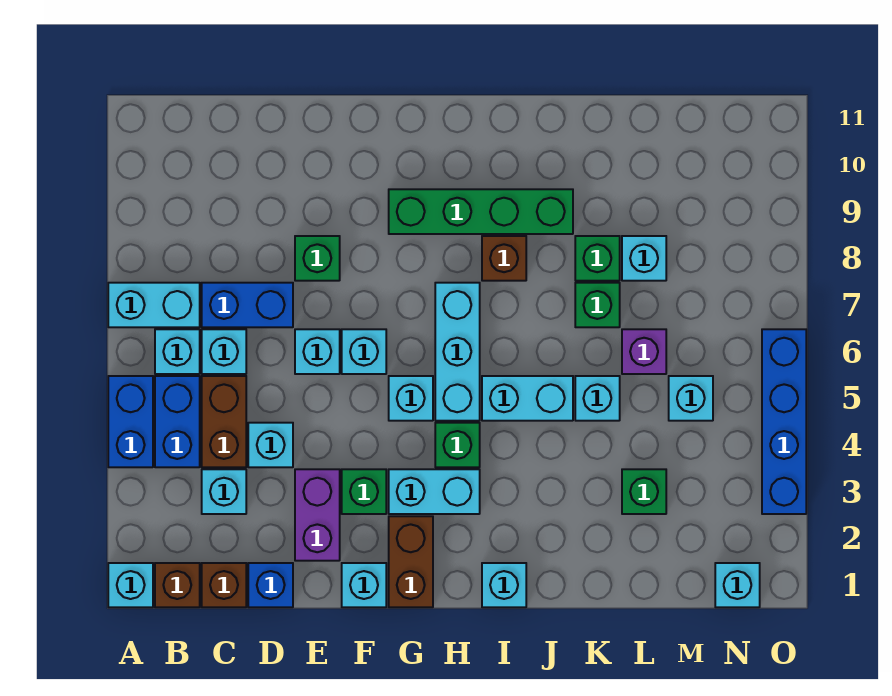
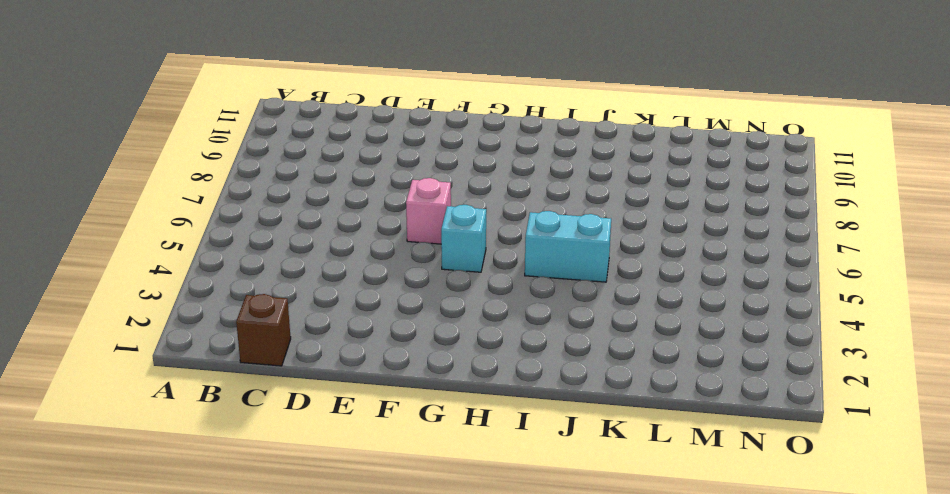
pink 1x1 brick [406,178,451,244] -> cyan 1x1 brick [342,329,386,374]
none -> cyan 1x1 brick [108,563,153,607]
none -> blue 1x2 brick [108,376,153,467]
none -> cyan 1x2 brick [108,283,200,327]
none -> brown 1x1 brick [155,563,200,607]

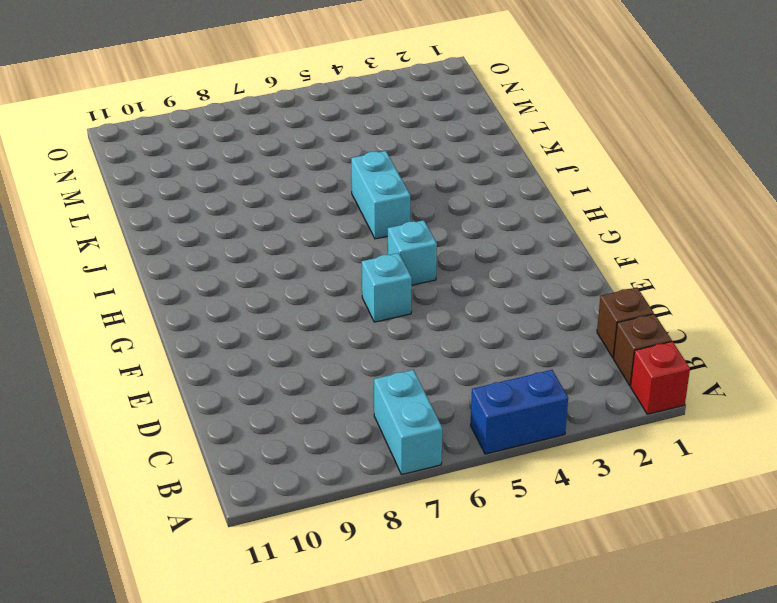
red 1x1 brick [631,341,690,414] -> cyan 1x1 brick [108,563,153,607]
none -> blue 1x2 brick [155,376,200,467]
none -> cyan 1x1 brick [155,329,200,374]
none -> cyan 1x1 brick [202,469,246,514]
none -> brown 1x2 brick [202,376,246,467]

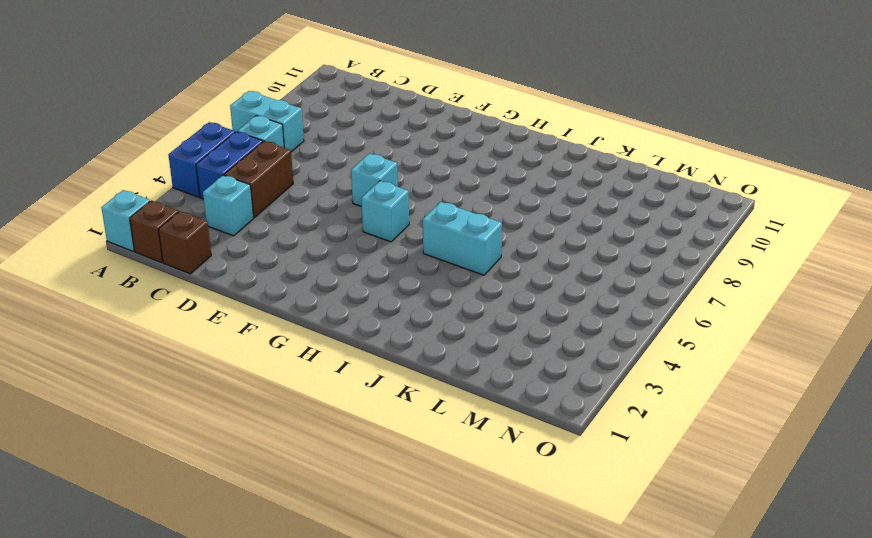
none -> cyan 1x1 brick [202,329,246,374]
none -> blue 1x2 brick [202,283,293,327]
none -> blue 1x1 brick [248,563,293,607]
none -> cyan 1x1 brick [248,423,293,467]

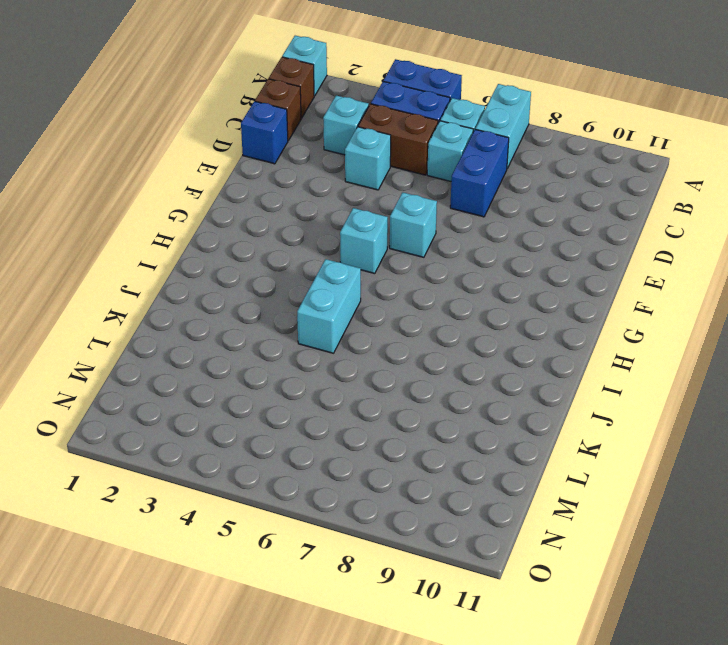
none -> purple 1x2 brick [295,469,340,561]
none -> cyan 1x1 brick [295,329,340,374]
none -> green 1x1 brick [295,236,340,281]
none -> cyan 1x1 brick [342,563,386,607]

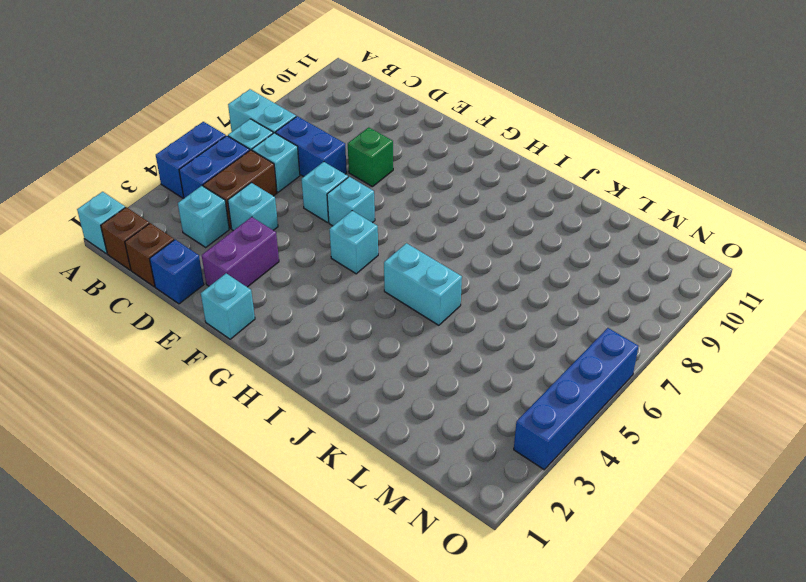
none -> green 1x1 brick [342,469,386,514]
none -> brown 1x2 brick [389,516,433,607]
none -> cyan 1x2 brick [389,469,480,514]
none -> green 1x4 brick [389,189,573,234]

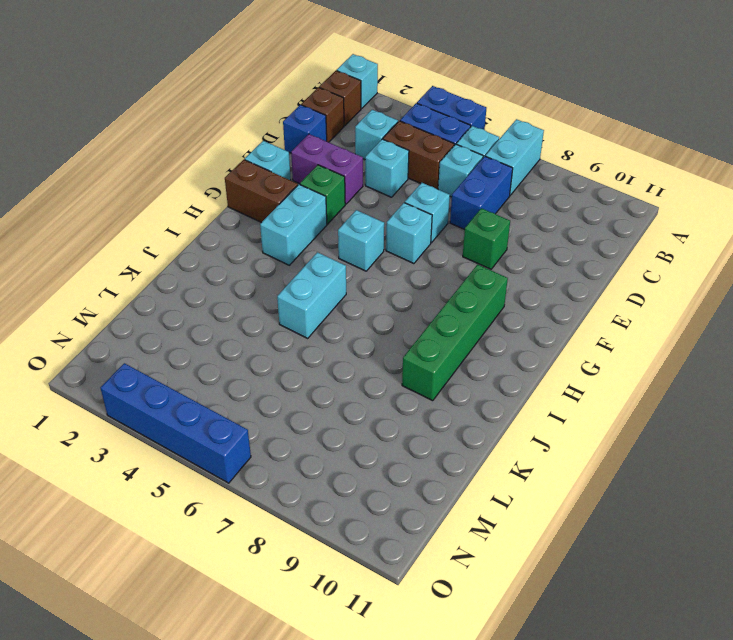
none -> green 1x1 brick [435,423,480,467]
none -> cyan 1x3 brick [435,283,480,421]
none -> cyan 1x1 brick [482,563,526,607]
none -> brown 1x1 brick [482,236,526,281]

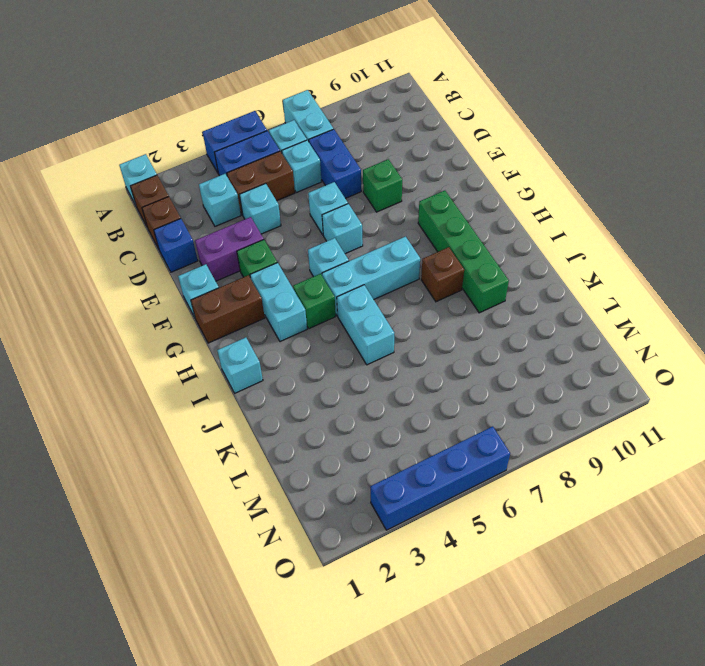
none -> cyan 1x1 brick [575,376,620,421]
none -> green 1x1 brick [575,283,620,327]
none -> green 1x1 brick [575,236,620,281]
none -> green 1x1 brick [622,469,666,514]

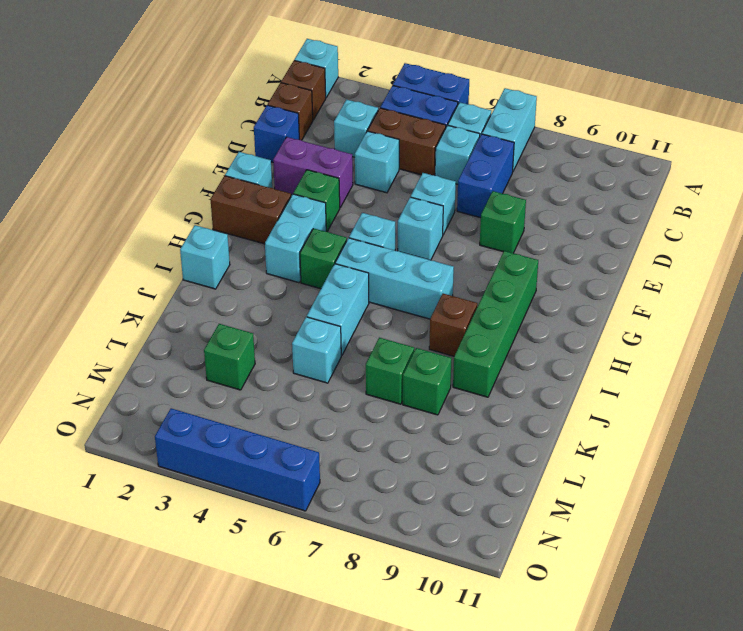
none -> purple 1x1 brick [622,329,666,374]
none -> cyan 1x1 brick [622,236,666,281]
none -> cyan 1x1 brick [669,376,713,421]
none -> cyan 1x1 brick [715,563,760,607]

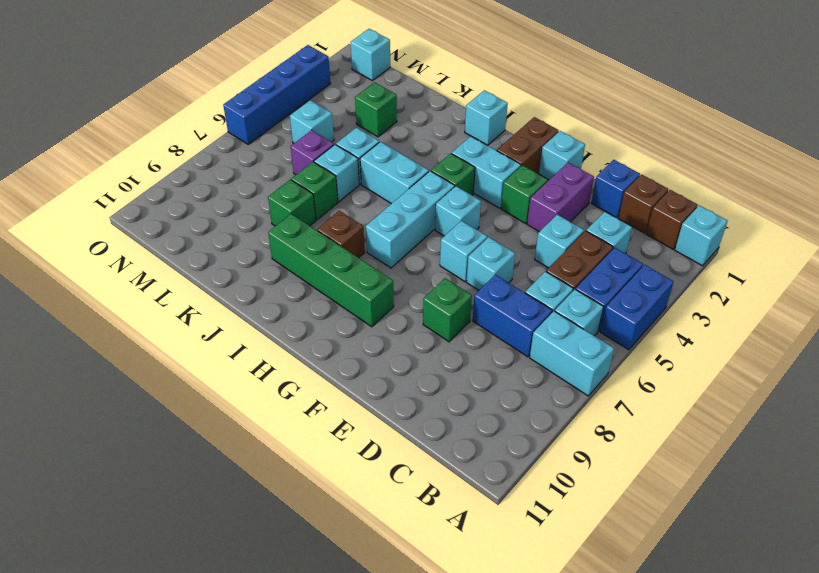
cyan 1x1 brick [314,145,359,202] -> cyan 1x1 brick moved to [622,236,666,281]

